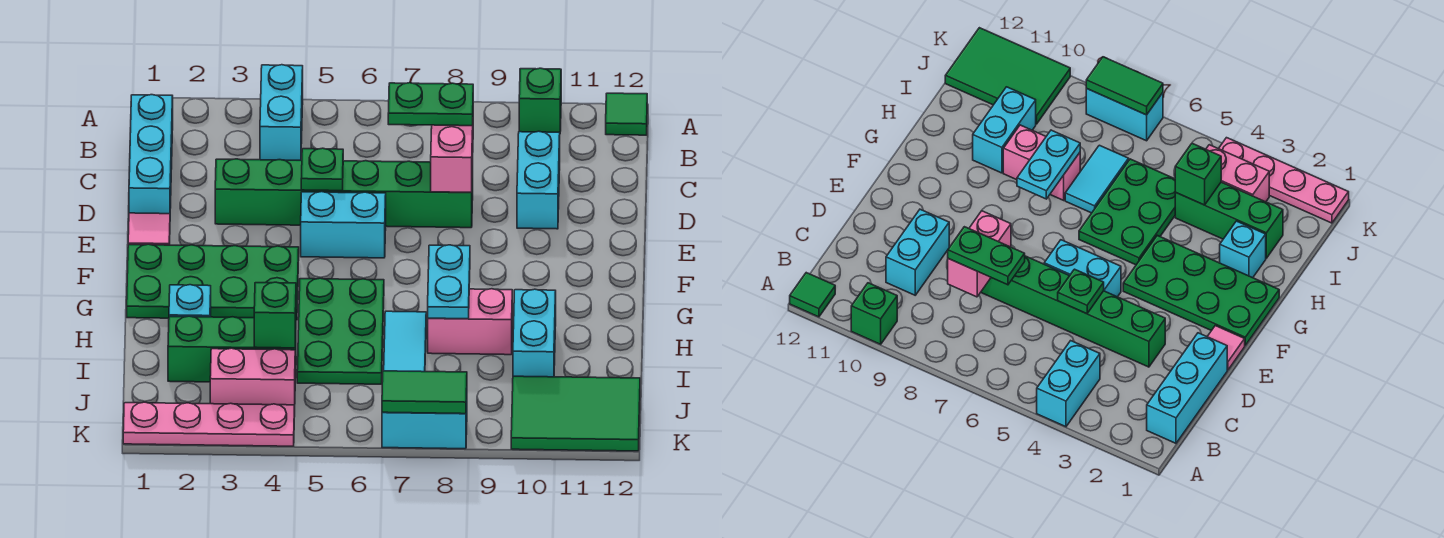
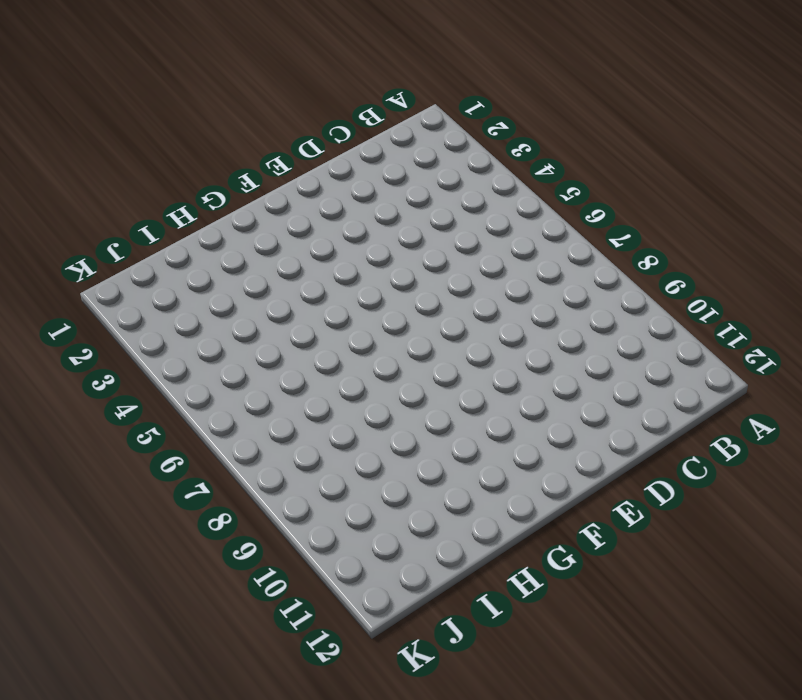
none -> cyan 1x2 brick [260,65,303,160]
none -> green 1x1 brick [519,68,561,133]
none -> green 1x1 tile [606,93,647,135]

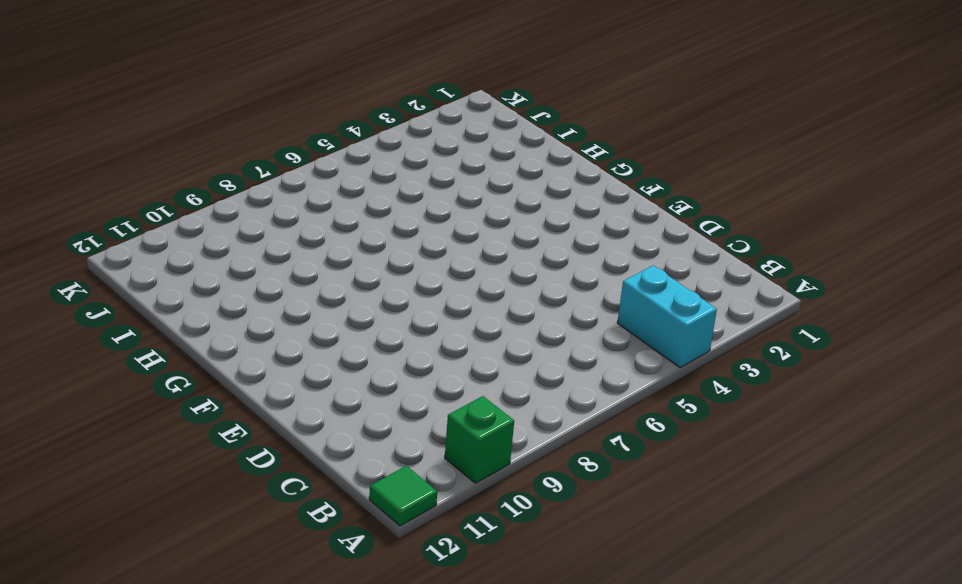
none -> cyan 1x3 brick [129,95,173,214]
none -> cyan 1x2 brick [517,131,560,229]
none -> green 1x6 brick [215,159,473,228]

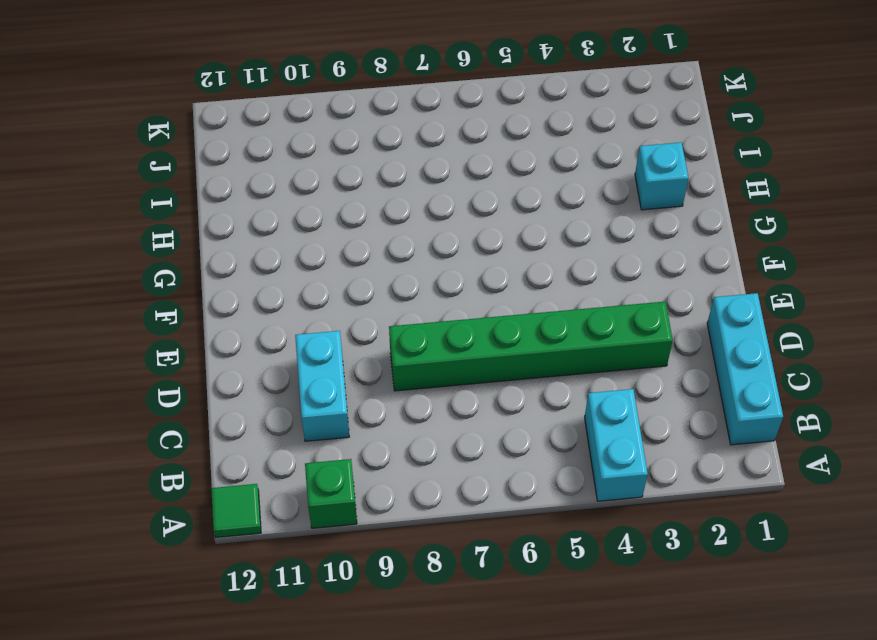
none -> pink 1x1 tile [128,213,170,245]
none -> cyan 1x2 brick [301,192,386,258]
none -> green 2x4 plate [127,244,299,320]

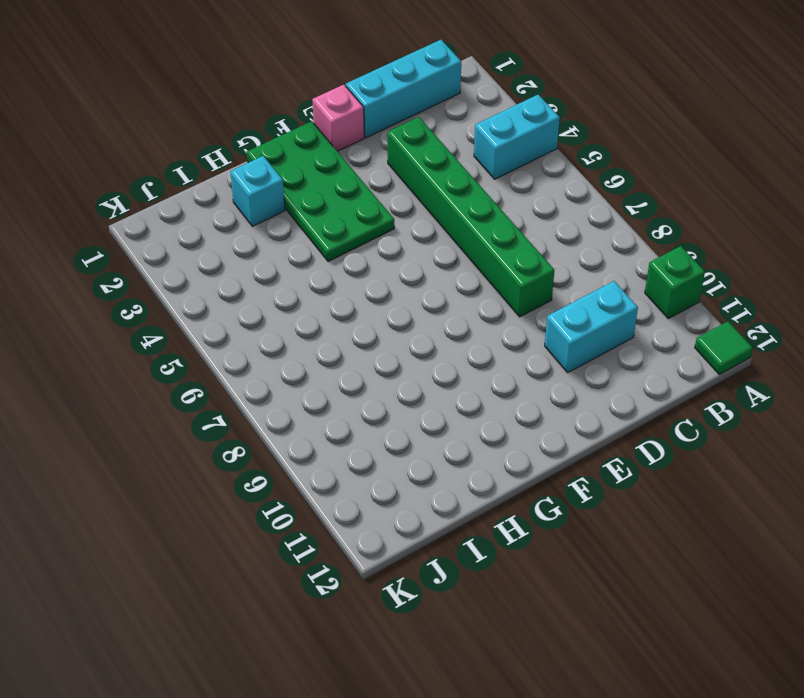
pink 1x1 brick [312,85,364,151] -> pink 1x1 tile [128,213,170,245]
none -> cyan 1x2 brick [301,192,386,258]
none -> green 2x3 plate [297,278,384,384]
none -> cyan 1x2 tile [384,311,426,372]

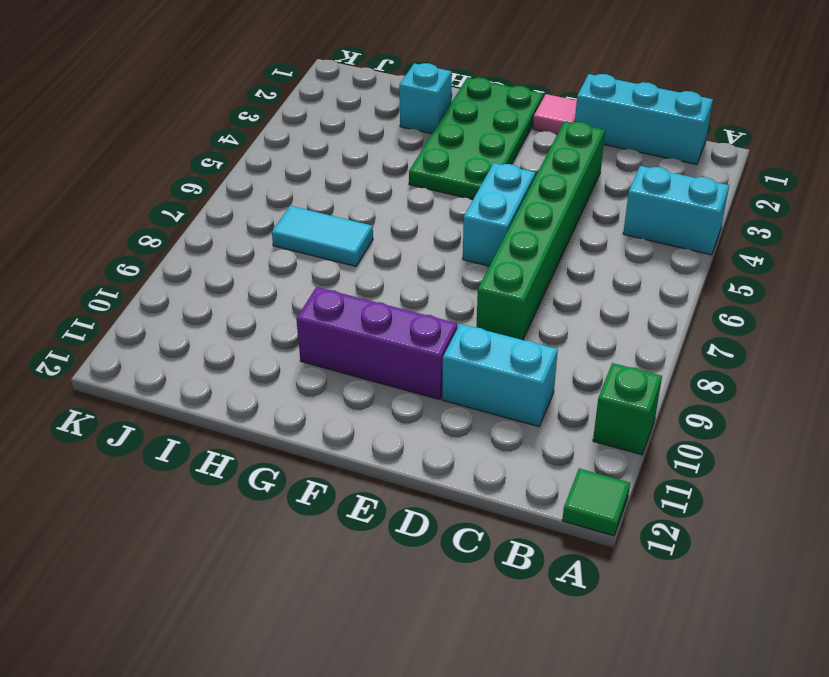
purple 1x3 brick [296,287,457,399] -> none
none -> green 2x3 plate [297,278,384,384]
none -> pink 1x2 brick [428,289,512,355]
none -> cyan 1x2 brick [513,289,556,377]

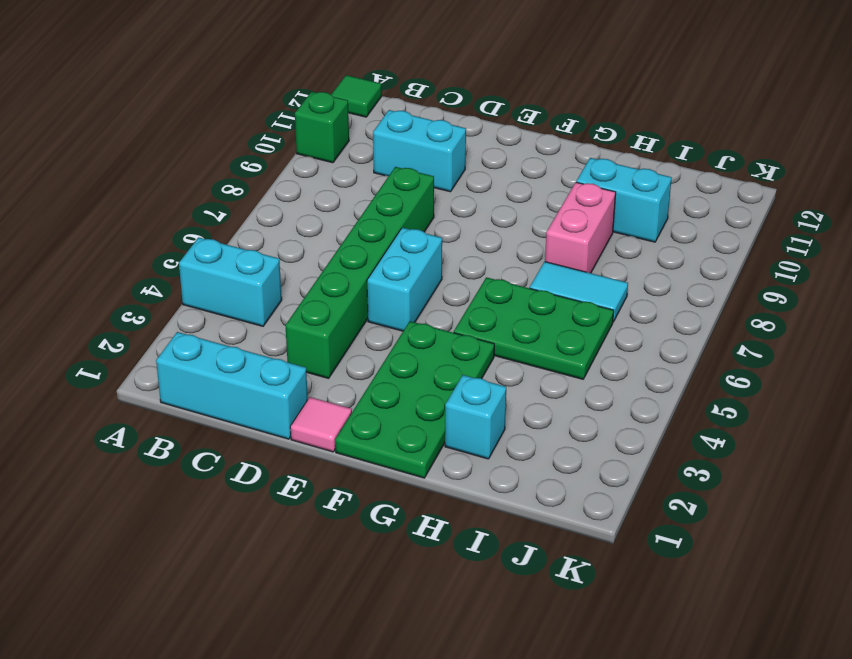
none -> green 1x3 brick [168,316,296,382]
none -> pink 1x2 brick [210,348,295,405]
none -> green 2x3 tile [511,376,640,451]

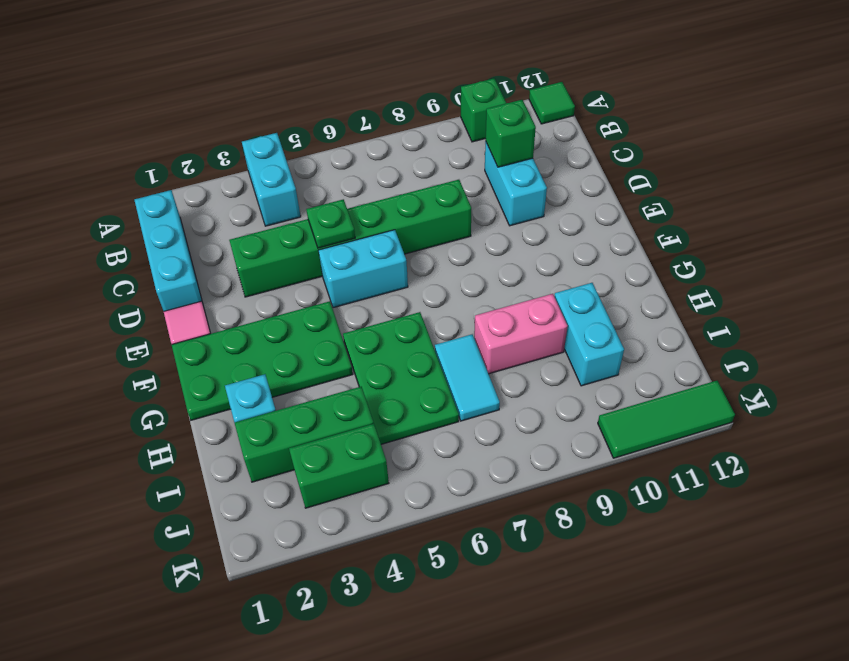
green 1x1 brick [486,100,536,167] -> green 1x1 brick moved to [254,282,296,348]
green 1x2 brick [289,424,389,508] -> pink 1x2 brick [210,348,295,405]
green 1x3 tile [598,381,735,458] -> green 2x3 tile [511,376,640,451]
none -> pink 1x4 plate [123,402,295,446]
none -> cyan 1x2 brick [382,399,467,449]
none -> pink 1x2 brick [431,125,473,192]

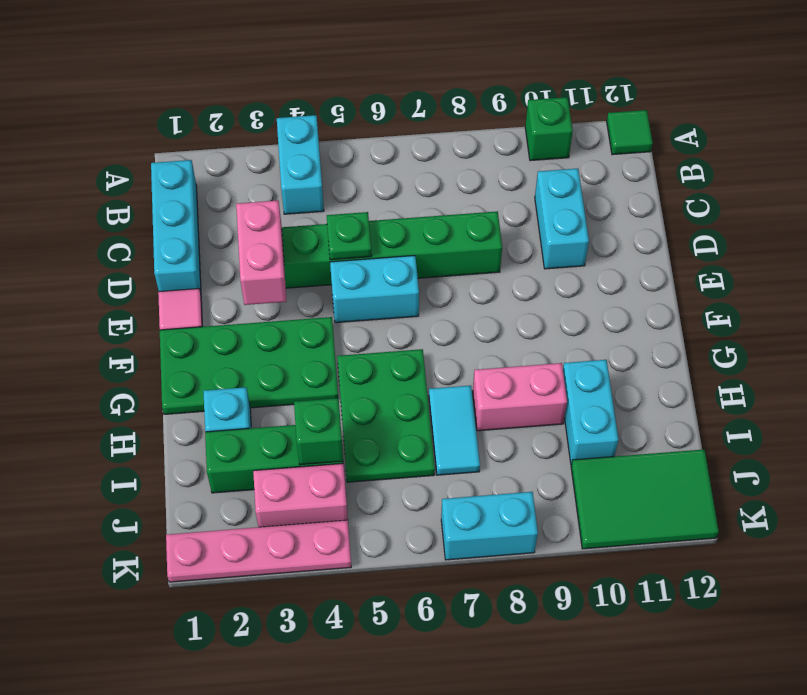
pink 1x2 brick [236,200,286,305] -> pink 1x2 brick moved to [431,125,473,192]
none -> cyan 1x2 plate [428,245,470,319]
none -> green 1x2 tile [382,371,467,414]
none -> green 1x2 plate [388,83,473,126]

